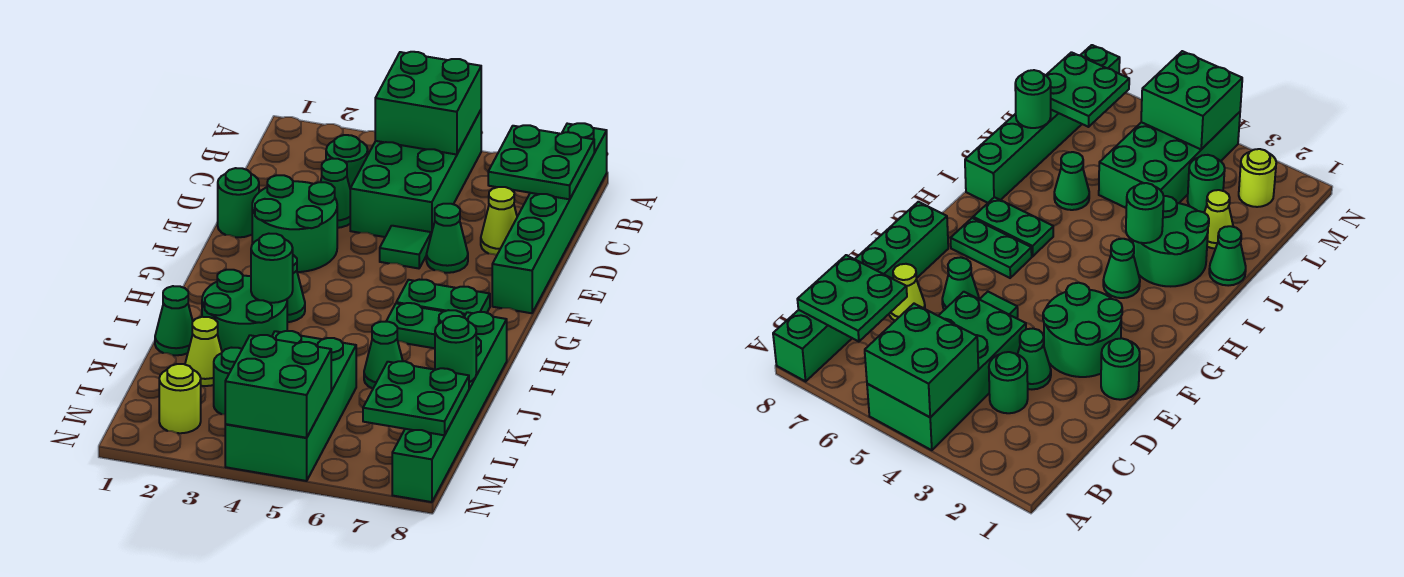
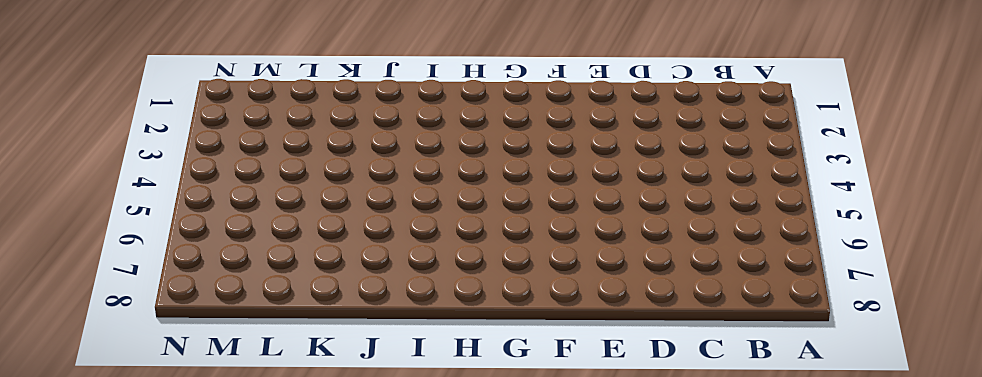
none -> green 2x4 brick [350,110,481,237]
none -> green 1x6 brick [492,123,607,313]
none -> green 1x1 round brick [326,135,368,188]

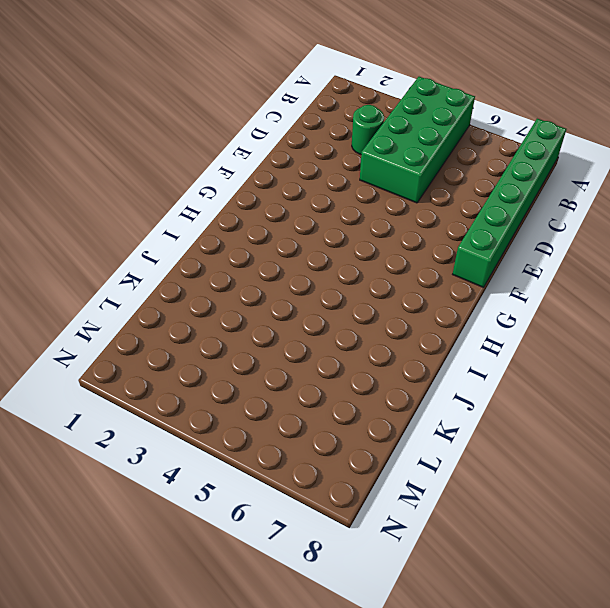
none -> green 1x1 cone [321,159,350,228]
none -> lime 1x1 cone [481,187,517,255]
none -> green 1x1 round brick [218,168,259,237]

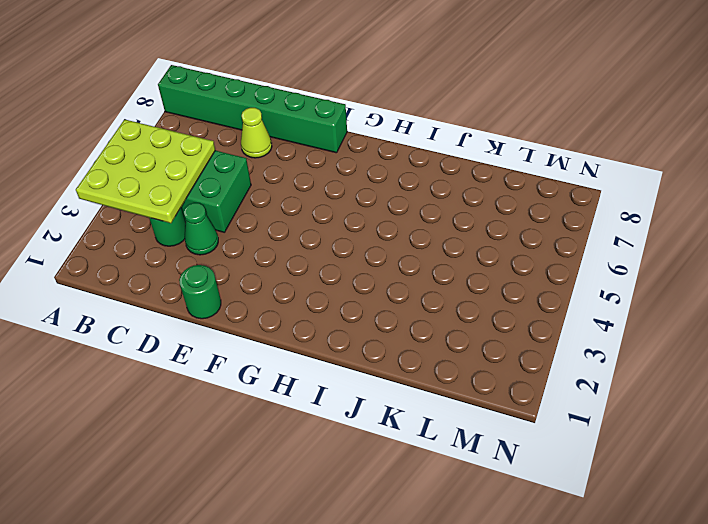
lime 3x3 plate [76,119,215,223] -> green 2x2 brick [375,52,481,155]
none -> green 2x2 round brick [252,175,337,272]
none -> green 1x1 tile [380,226,431,268]
none -> green 1x1 cone [426,204,468,273]

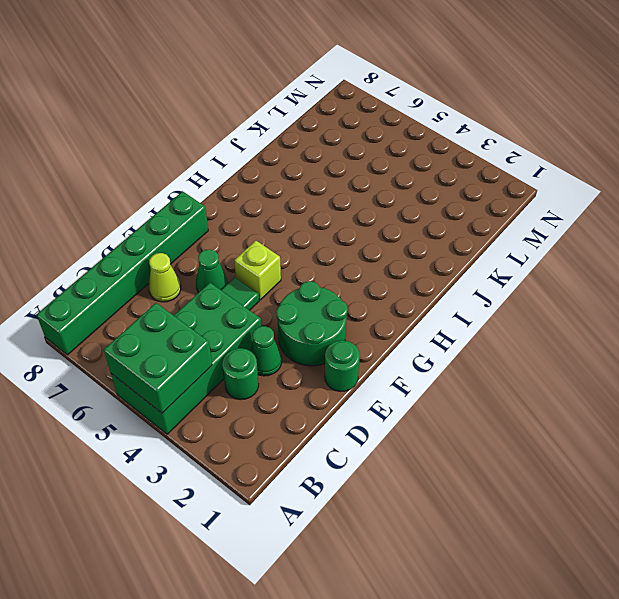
lime 1x1 brick [234,241,281,300] -> none
none -> green 1x2 plate [396,280,490,315]
none -> green 1x1 cone [287,255,305,322]
none -> green 1x2 plate [386,303,465,348]

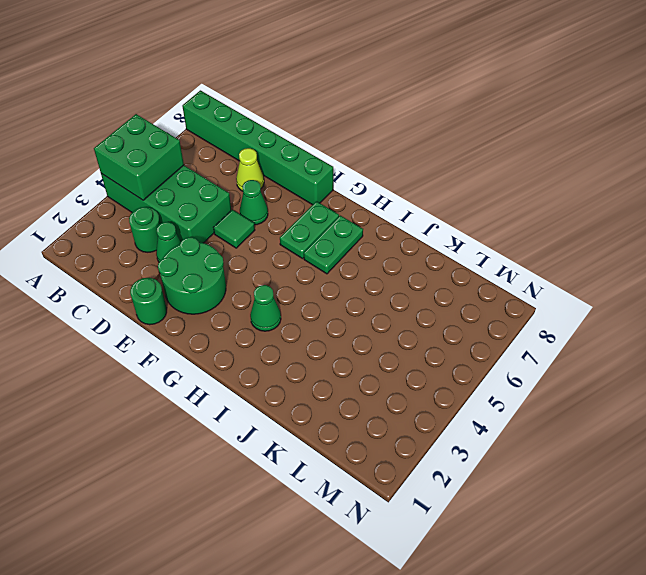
none -> green 2x2 round brick [202,270,287,352]
none -> green 1x6 brick [392,312,507,502]
none -> green 1x1 cone [155,286,193,355]

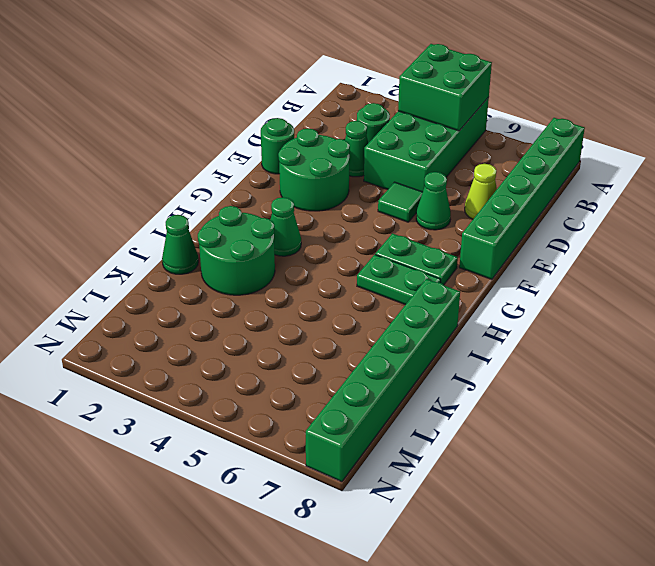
none -> green 1x1 cone [364,322,403,388]
none -> lime 1x1 cone [185,317,222,386]
none -> green 2x4 brick [225,331,356,481]

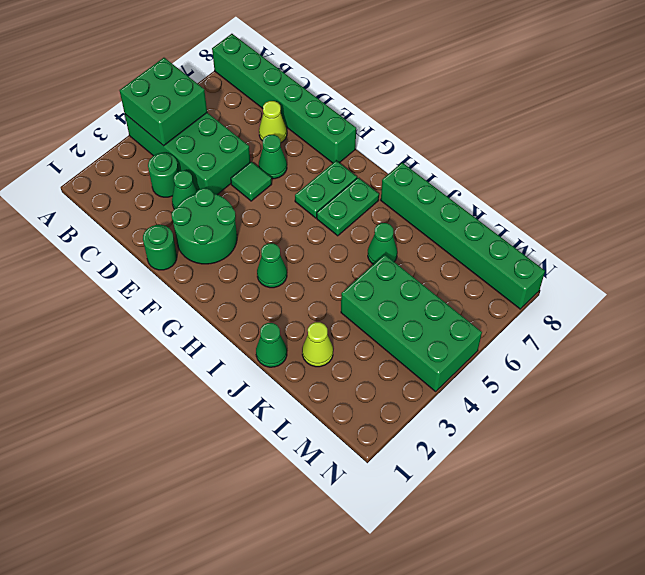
none -> green 2x2 round brick [202,270,287,352]
none -> green 1x1 round brick [214,348,242,414]
none -> lime 1x1 round brick [159,364,201,433]

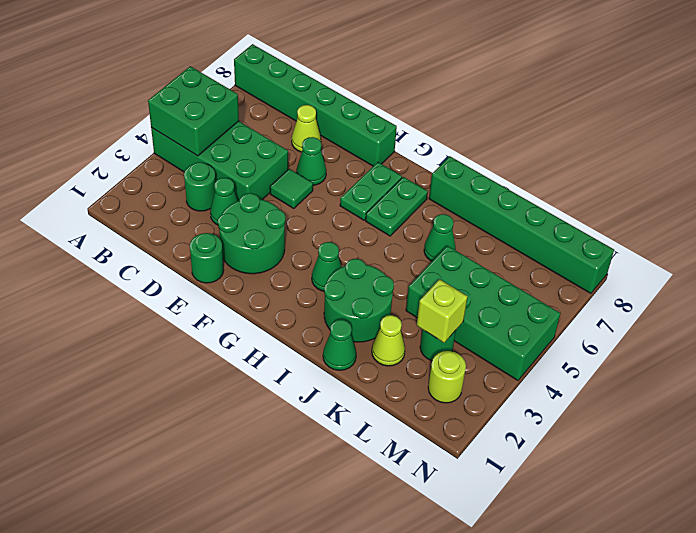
lime 1x1 brick [417,279,468,343] -> none
none -> green 2x2 plate [488,125,594,199]
none -> green 1x1 round brick [251,234,293,303]
none -> green 1x1 round brick [435,316,476,382]

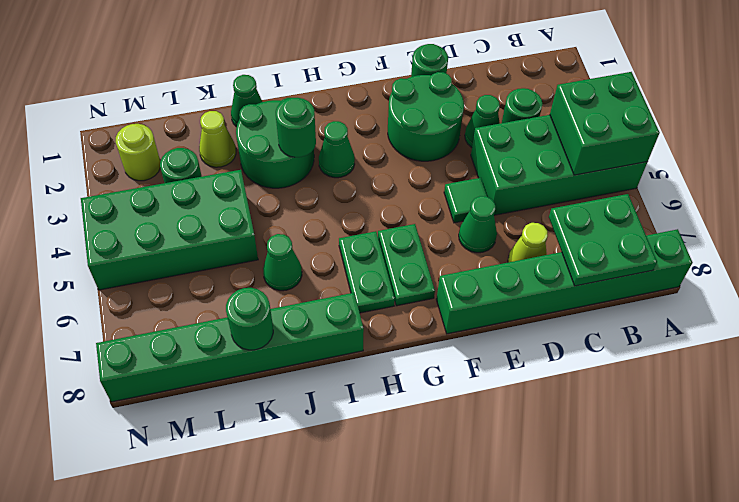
none -> green 2x2 plate [363,361,469,435]
none -> green 2x2 brick [225,335,331,438]

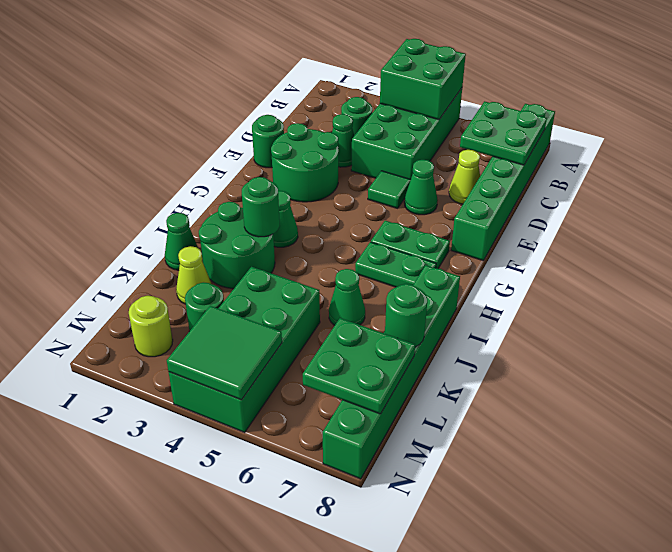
green 2x2 tile [167,306,282,400] -> green 2x2 brick [225,335,331,438]

